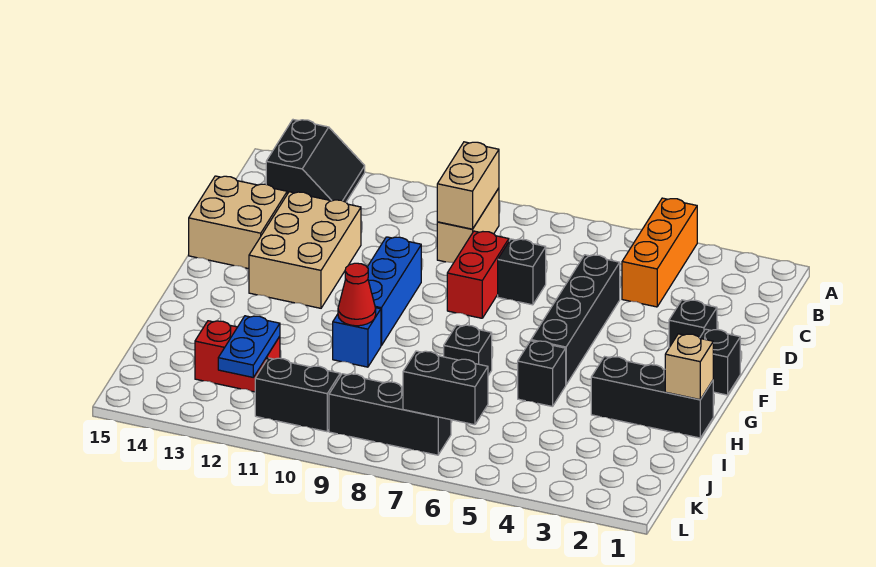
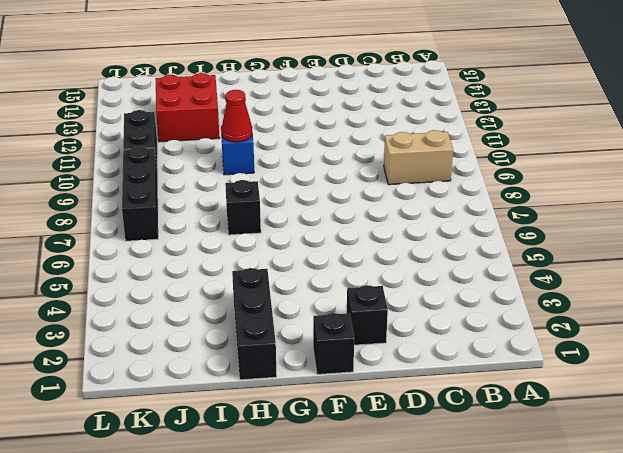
red 2x2 brick [156,73,219,142] -> red 1x2 brick [195,321,280,392]
none -> orange 1x3 brick [622,198,697,307]
none -> black 2x2 slope [266,120,365,202]
none -> black 1x4 brick [531,255,620,384]

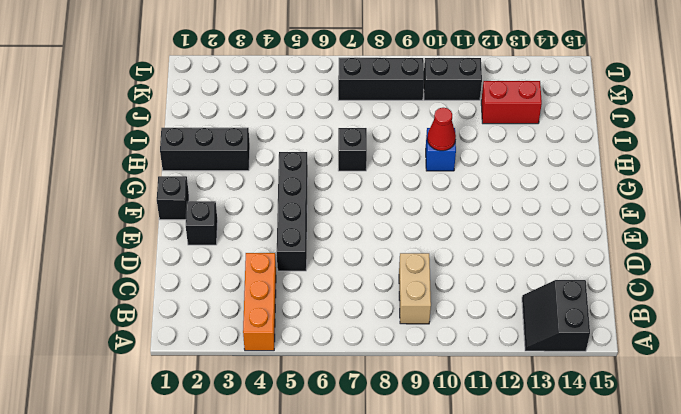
none -> black 1x1 brick [498,239,546,305]
none -> red 1x2 brick [447,231,509,318]
none -> tan 2x3 brick [249,192,361,308]

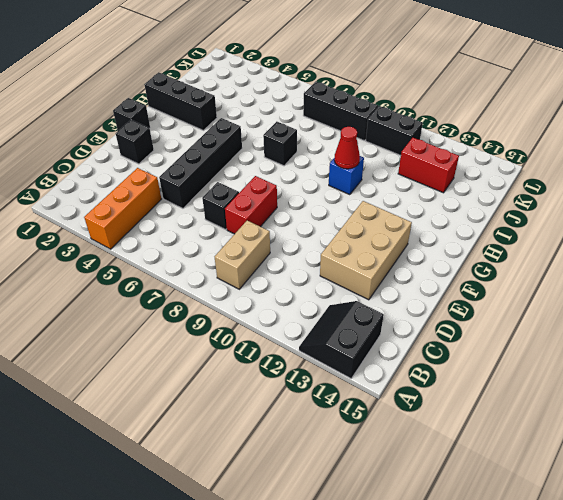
none -> tan 2x2 brick [189,176,287,269]
none -> blue 1x3 brick [367,237,421,346]
none -> black 1x1 brick [518,341,566,407]

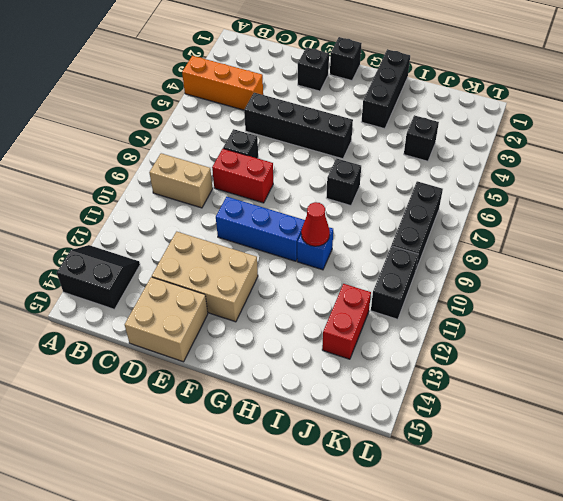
black 1x1 brick [404,115,439,161] -> black 1x1 brick moved to [518,341,566,407]
none -> tan 1x2 brick [437,142,499,229]
none -> tan 1x1 brick [665,334,713,400]
none -> blue 1x2 plate [218,316,280,377]

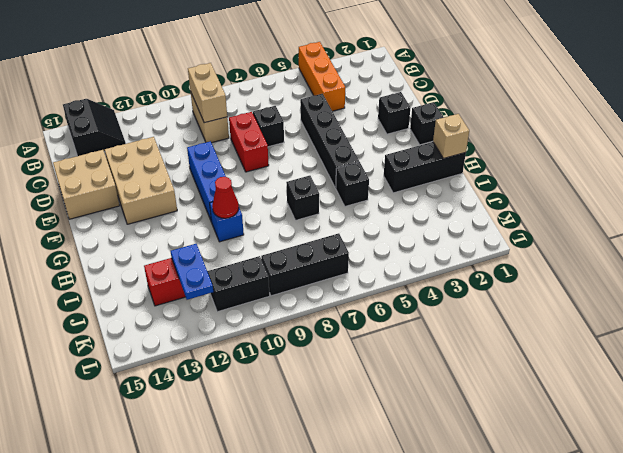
none -> black 1x2 brick [403,351,488,425]

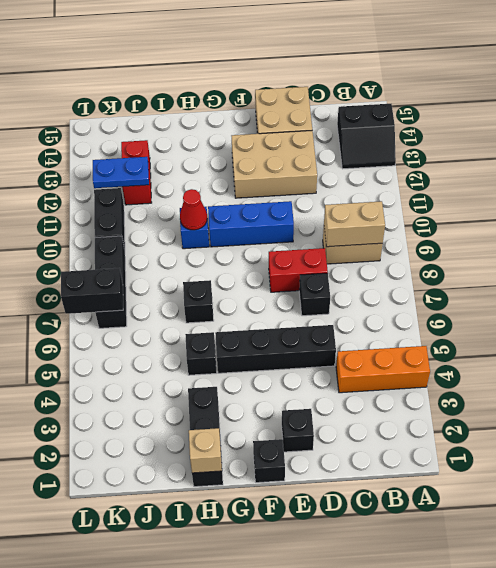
black 1x2 brick [61,268,123,314] -> black 1x2 brick turned to [403,351,488,425]

